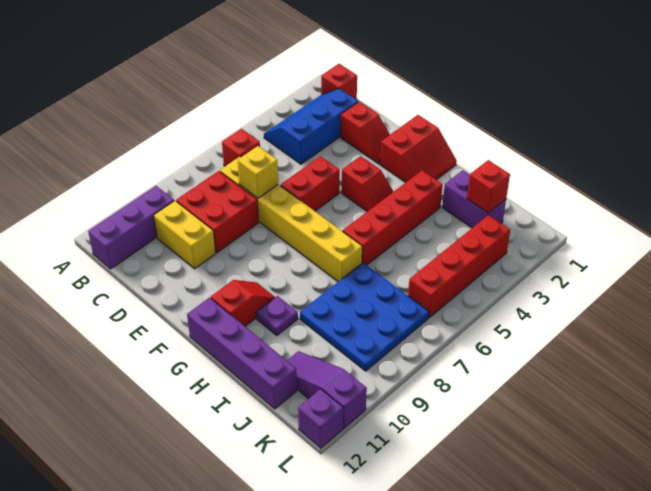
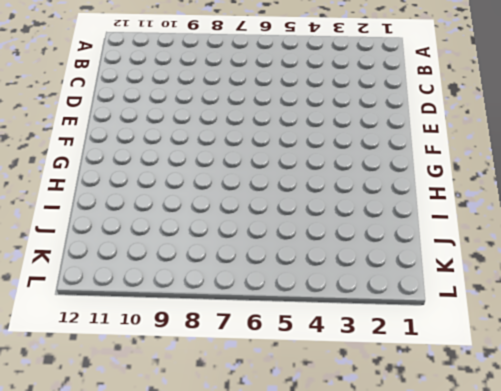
none -> red 1x1 brick [321,64,357,99]
none -> blue 2x3 slope [264,89,358,164]
none -> red 1x1 brick [222,129,260,166]

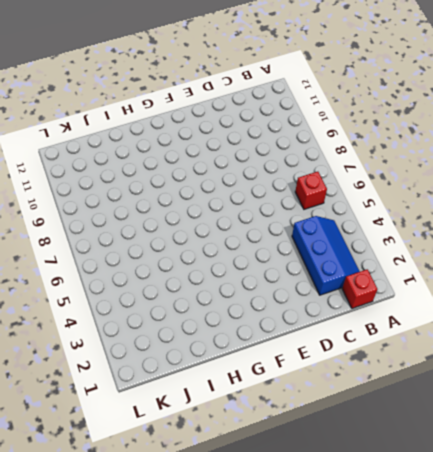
none -> purple 1x3 brick [88,186,174,269]
none -> yellow 1x6 brick [220,157,362,282]
none -> red 2x2 brick [176,171,259,253]

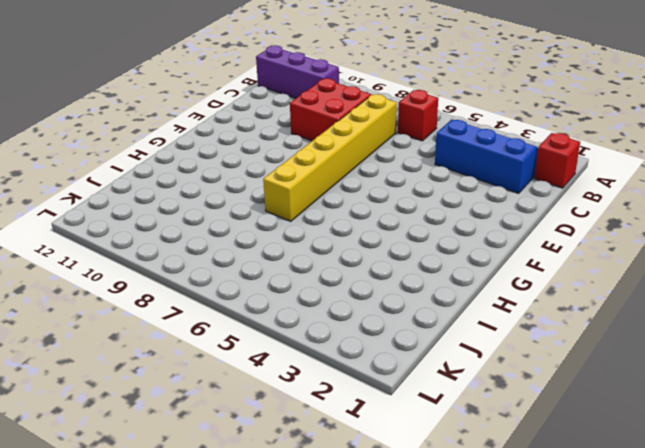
none -> yellow 1x2 brick [154,201,216,269]
none -> red 1x2 slope [341,102,390,164]
none -> red 1x2 brick [280,156,340,211]

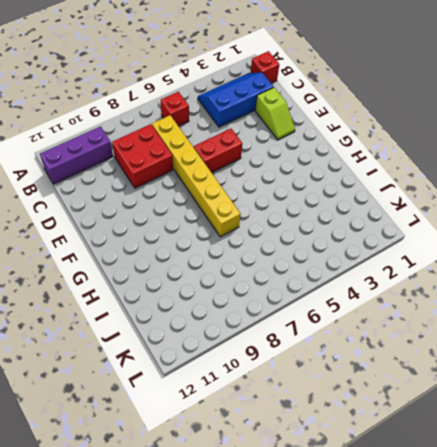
lime 1x2 slope [255,88,295,140] -> red 1x2 slope [341,102,390,164]
none -> yellow 1x2 brick [154,201,216,269]
none -> red 2x2 slope [380,115,457,182]
none -> red 1x2 slope [341,156,393,211]

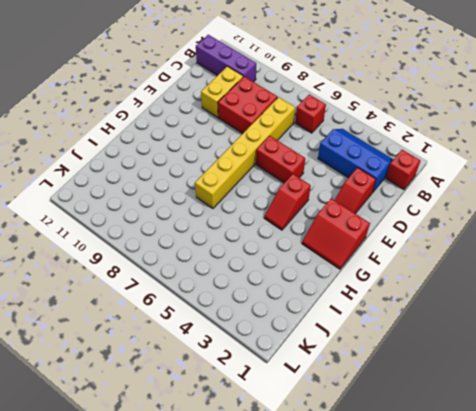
none -> red 1x2 slope [211,280,275,326]
none -> purple 1x4 brick [187,298,297,409]
none -> red 1x4 brick [343,170,443,265]

